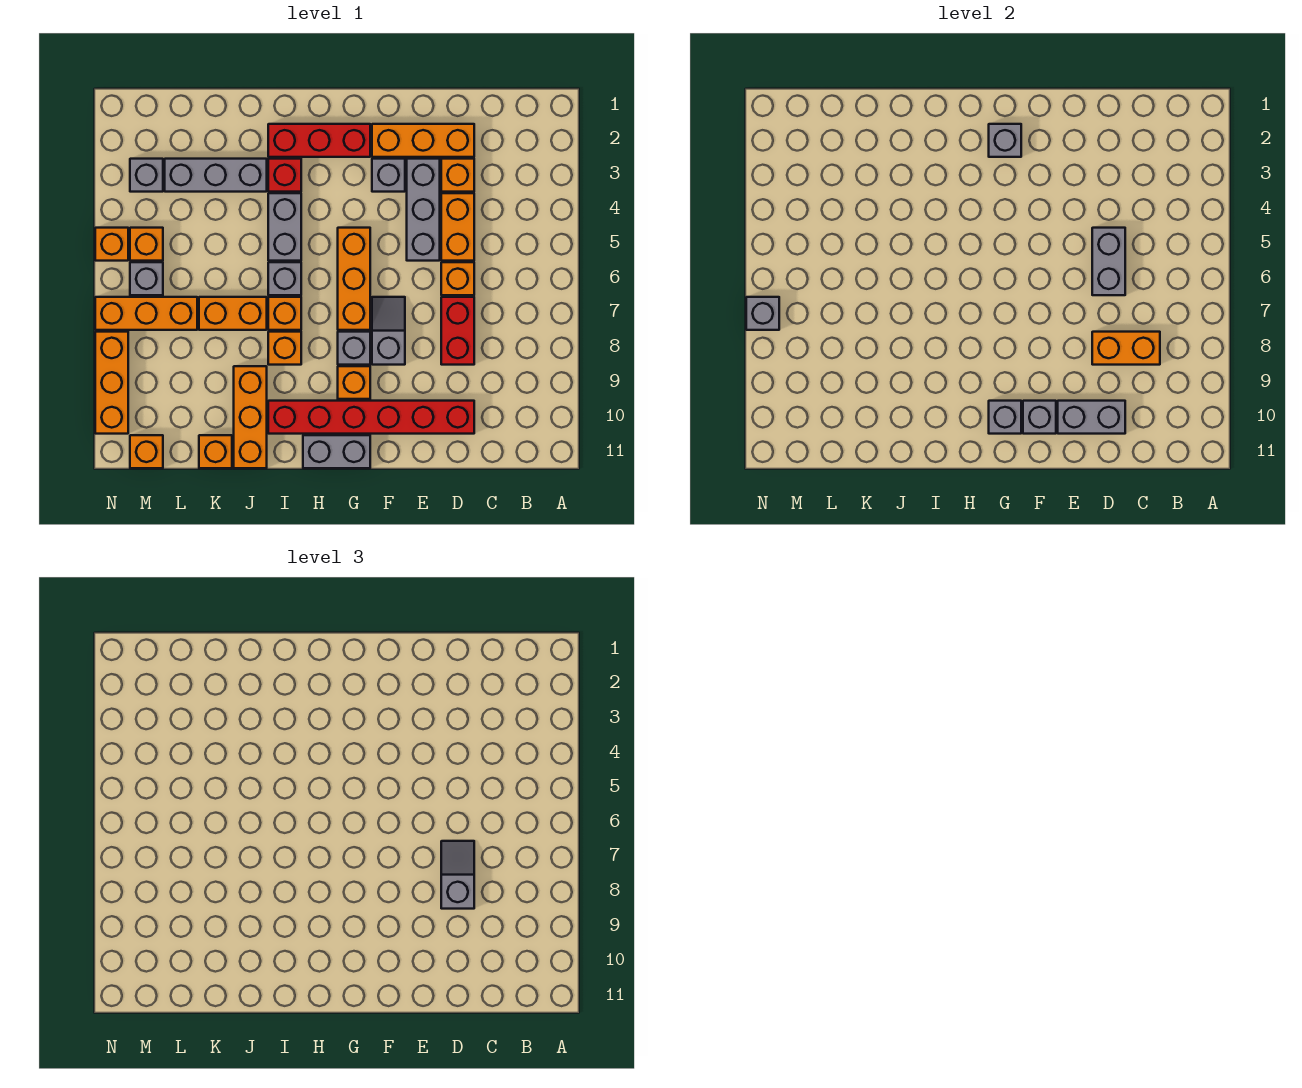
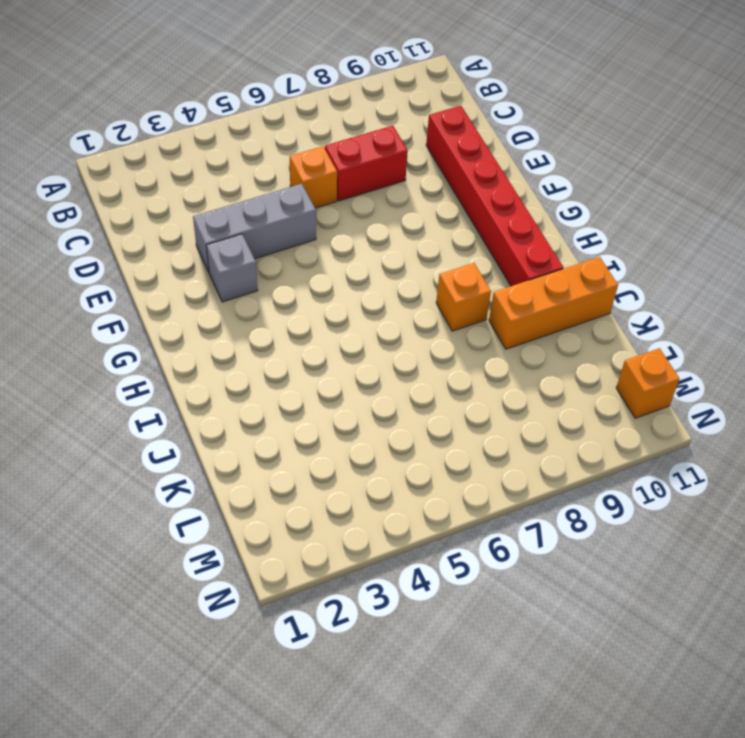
none -> orange 1x3 brick [372,124,474,157]
none -> orange 1x1 brick [441,159,474,192]
none -> orange 1x2 brick [441,193,474,261]
none -> grey 1x2 slope [372,297,405,365]

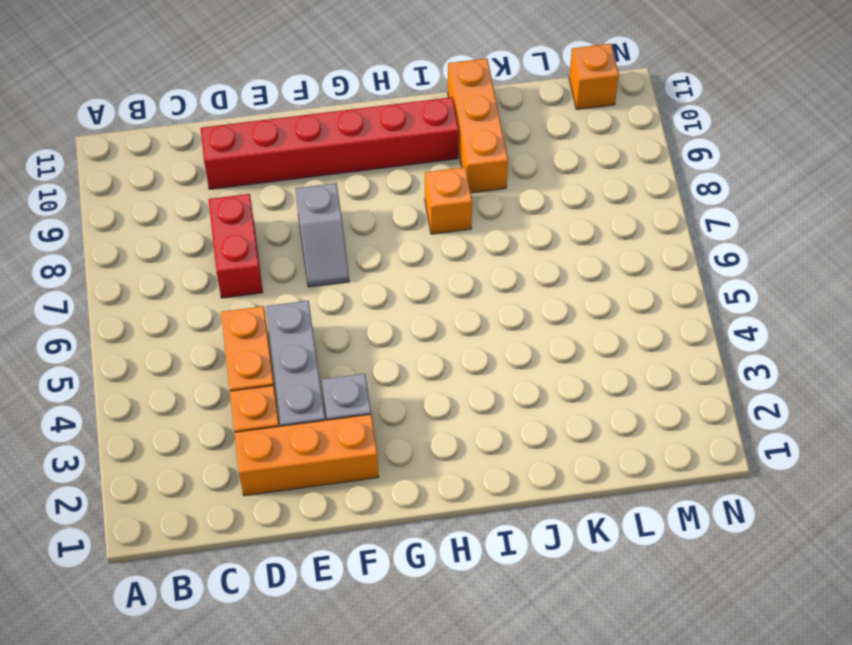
none -> orange 1x1 brick [441,262,474,295]
none -> red 1x3 brick [268,124,370,157]
none -> orange 1x3 brick [338,228,370,330]
none -> grey 1x1 brick [338,332,370,365]

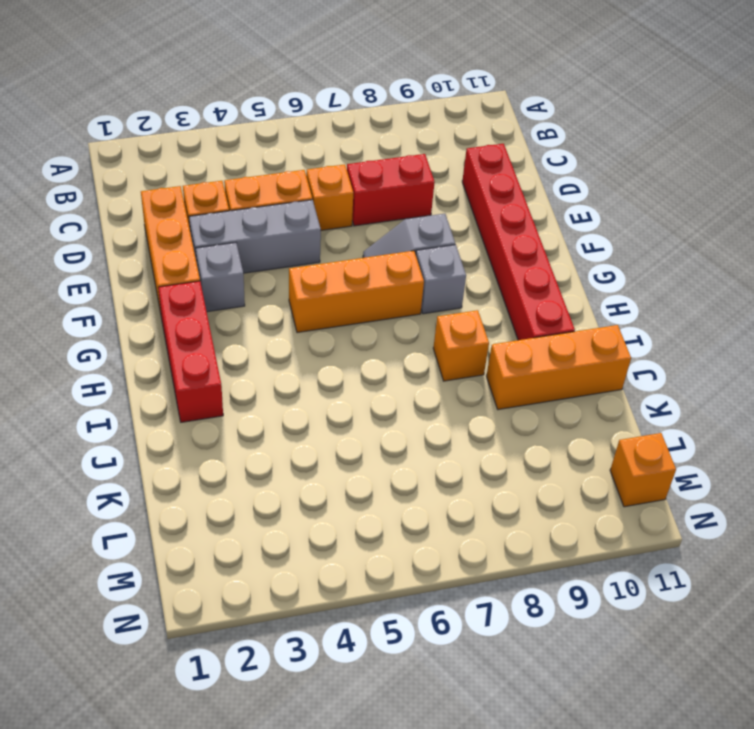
none -> orange 1x1 brick [338,366,370,399]
none -> grey 1x2 brick [303,435,370,468]
none -> red 1x1 brick [268,159,301,192]
none -> grey 1x2 brick [268,193,301,261]

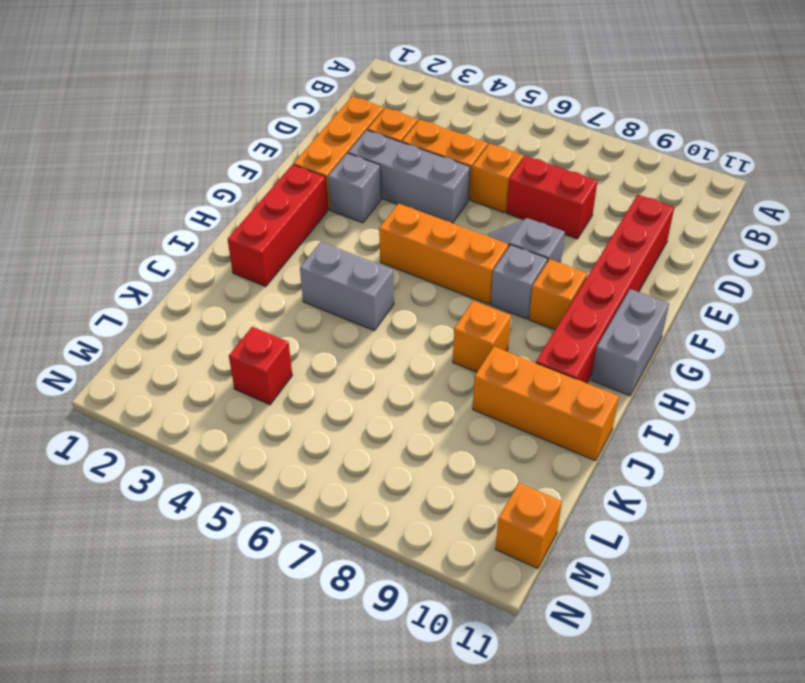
red 1x1 brick [229,327,292,405] -> red 1x1 brick moved to [268,159,301,192]
none -> grey 1x1 brick [268,262,301,295]
none -> orange 1x1 brick [268,297,301,330]
none -> grey 1x3 brick [165,159,267,192]
none -> orange 1x2 brick [199,297,267,330]

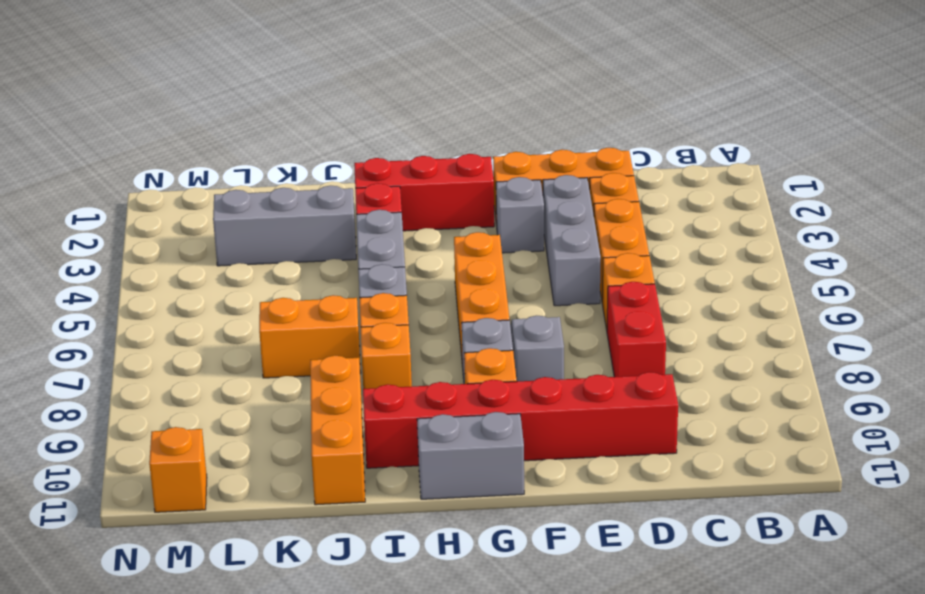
none -> orange 1x1 brick [199,435,232,468]
none -> orange 1x3 brick [95,297,197,330]
none -> grey 1x1 brick [130,159,163,192]
none -> orange 1x1 brick [130,228,163,261]

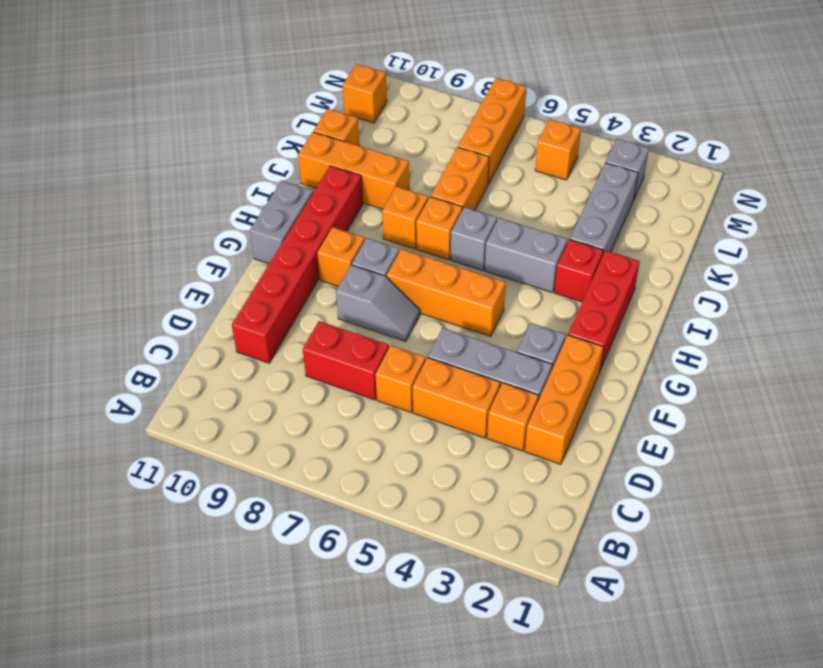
none -> grey 1x1 brick [130,262,163,295]
none -> orange 1x1 brick [95,228,128,261]
none -> orange 1x3 brick [95,332,128,434]
none -> orange 1x2 brick [1092,332,1160,365]

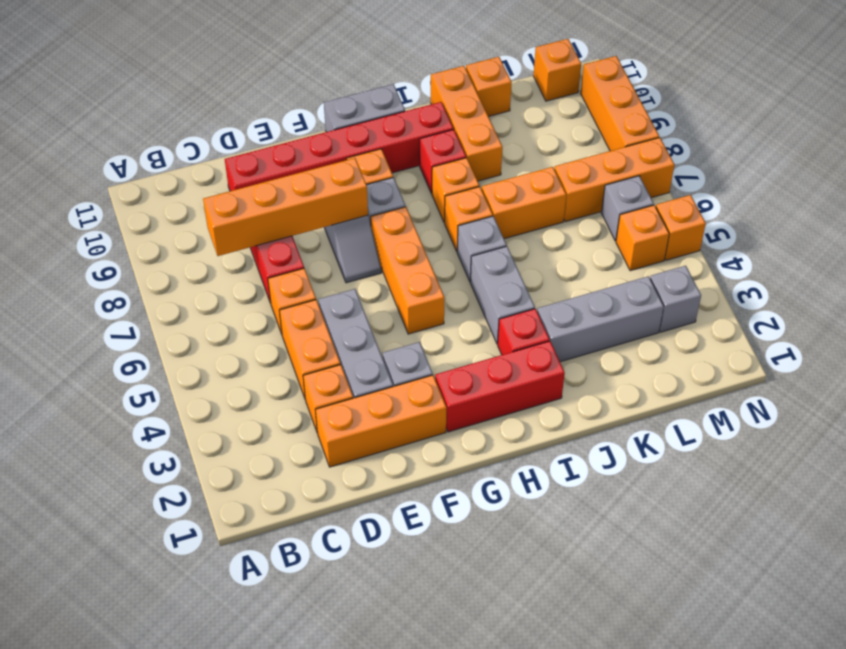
orange 1x4 brick [203,158,368,256] -> orange 1x2 brick [1092,332,1160,365]
red 1x1 brick [420,129,466,194] -> none
none -> grey 1x2 brick [1092,228,1125,295]
none -> grey 1x2 brick [1058,401,1125,434]
none -> grey 1x1 brick [1023,401,1056,434]
none -> grey 1x1 brick [989,124,1021,157]

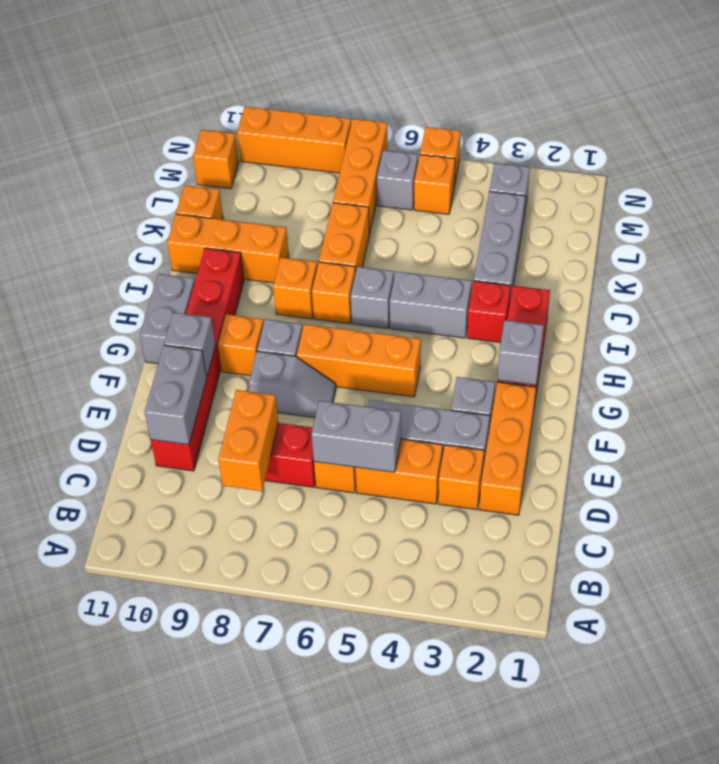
none -> grey 1x1 brick [989,401,1021,434]
none -> grey 1x1 brick [746,297,779,330]
none -> grey 1x2 slope [441,841,474,909]

